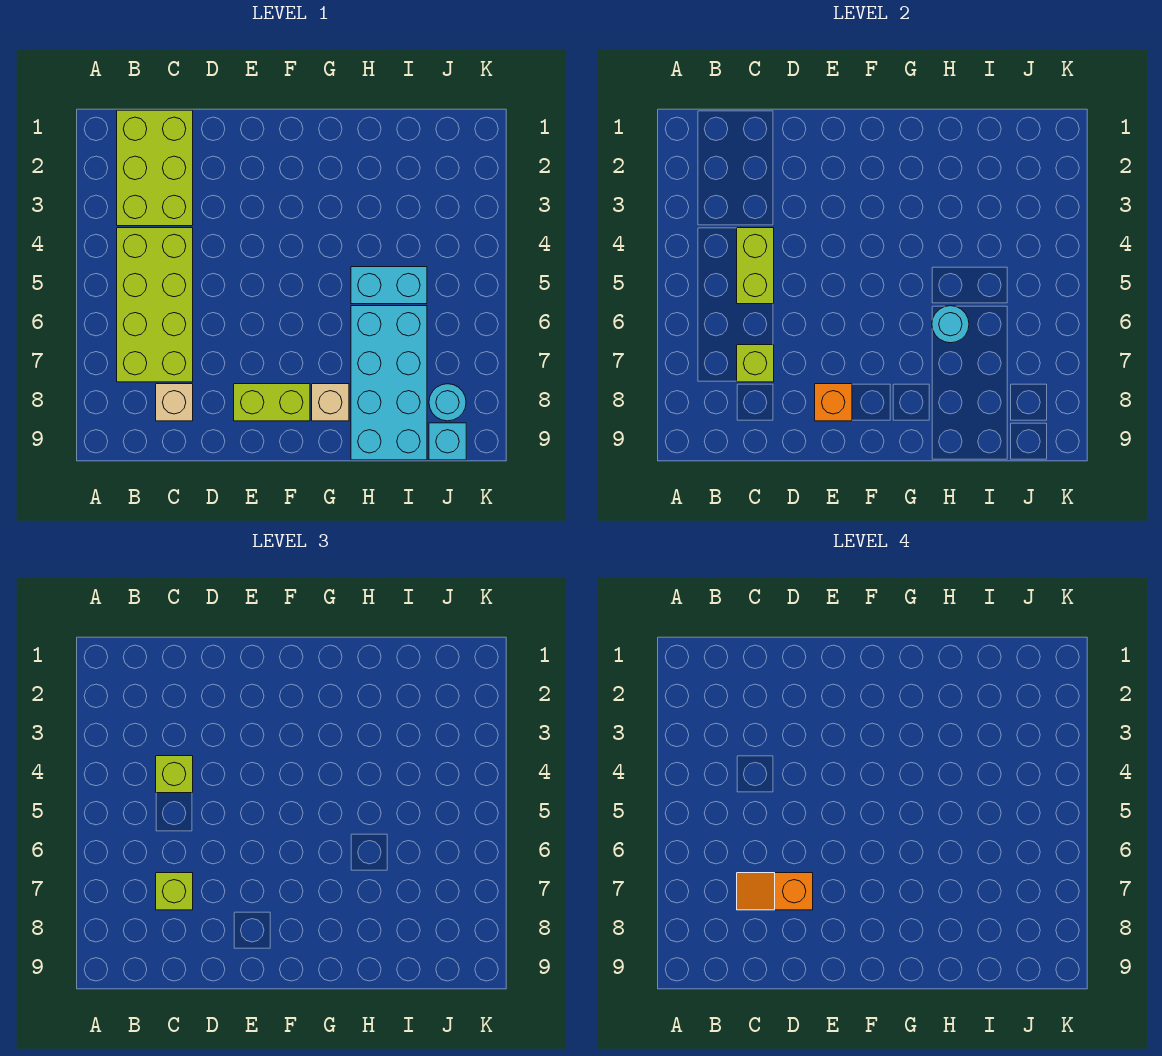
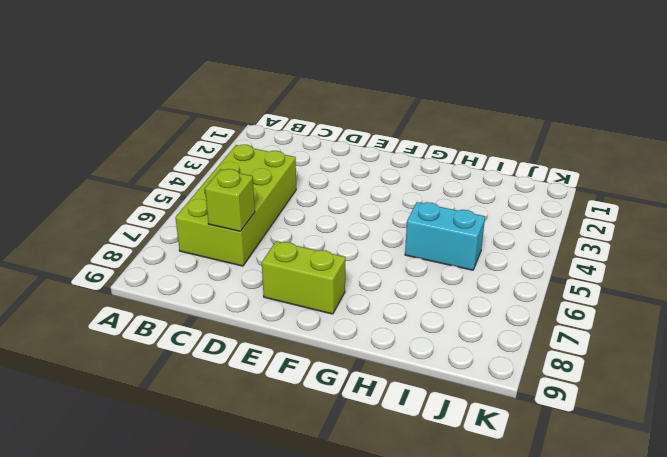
none -> lime 2x3 brick [117,110,193,226]
none -> tan 1x1 brick [156,384,193,421]
none -> tan 1x1 brick [312,384,349,421]

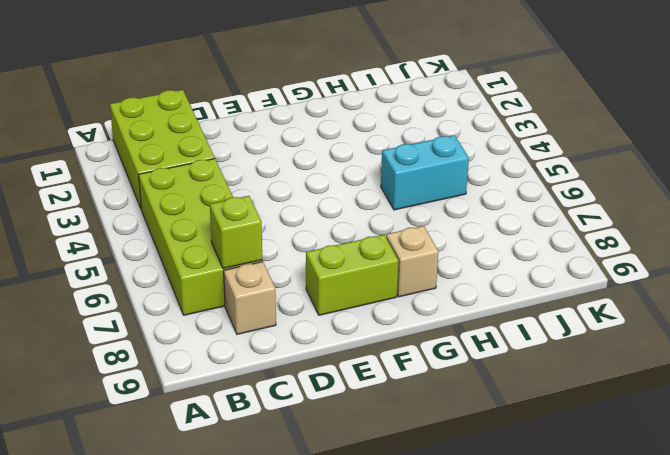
none -> cyan 2x4 brick [351,306,427,460]
none -> cyan 1x1 round brick [429,384,466,421]
none -> cyan 1x1 brick [429,423,466,460]

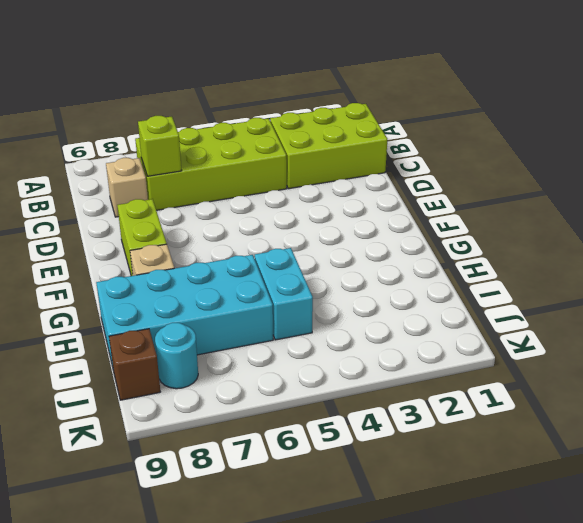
brown 1x1 brick [109,329,160,400] -> cyan 1x1 brick [429,423,466,460]
none -> lime 1x2 brick [737,228,774,304]
none -> orange 1x1 brick [815,384,852,421]
none -> cyan 1x1 round brick [932,306,969,343]

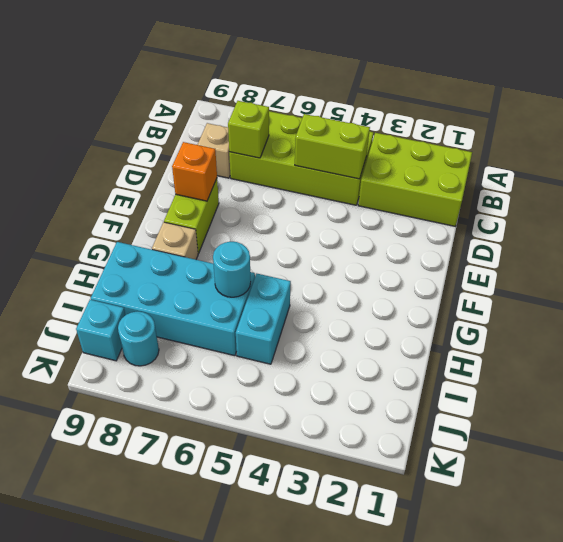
none -> lime 1x1 brick [156,756,193,793]
none -> lime 1x1 brick [156,873,193,910]
none -> orange 1x2 slope [737,873,813,910]

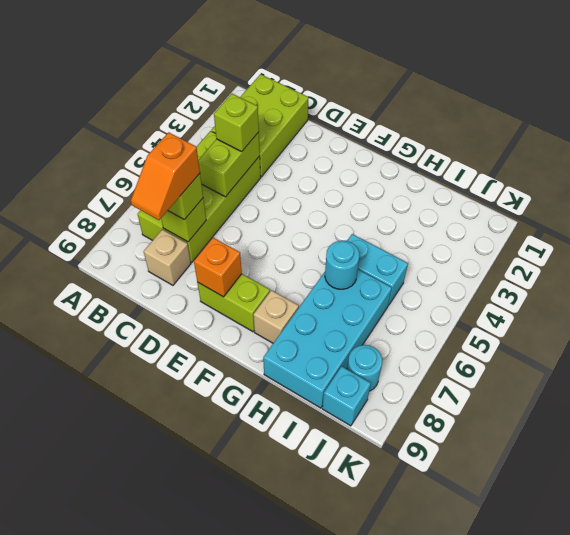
orange 1x2 slope [131,132,200,220] -> orange 1x2 slope turned to [737,873,813,910]

